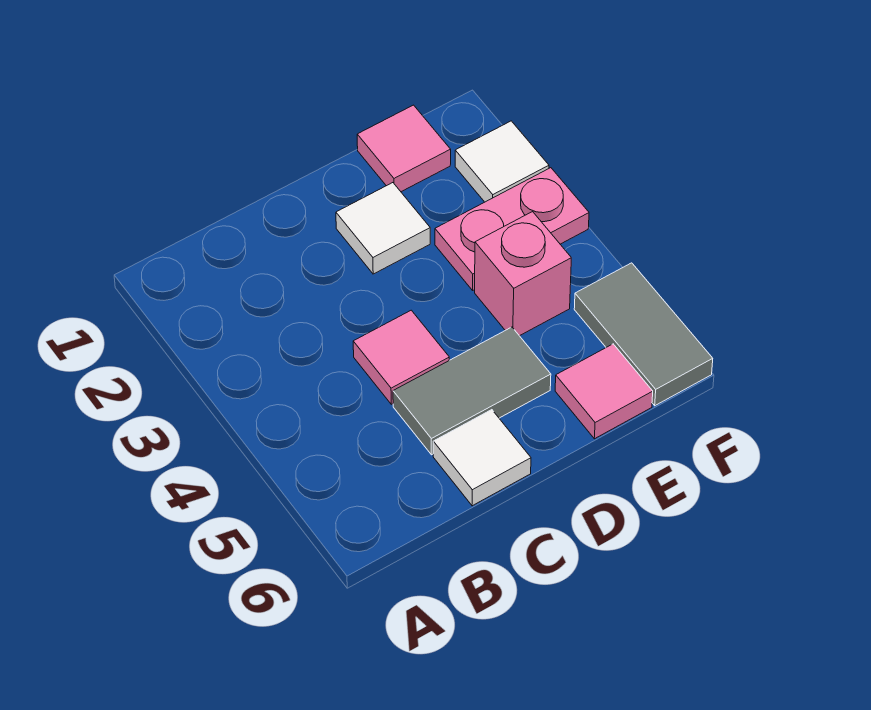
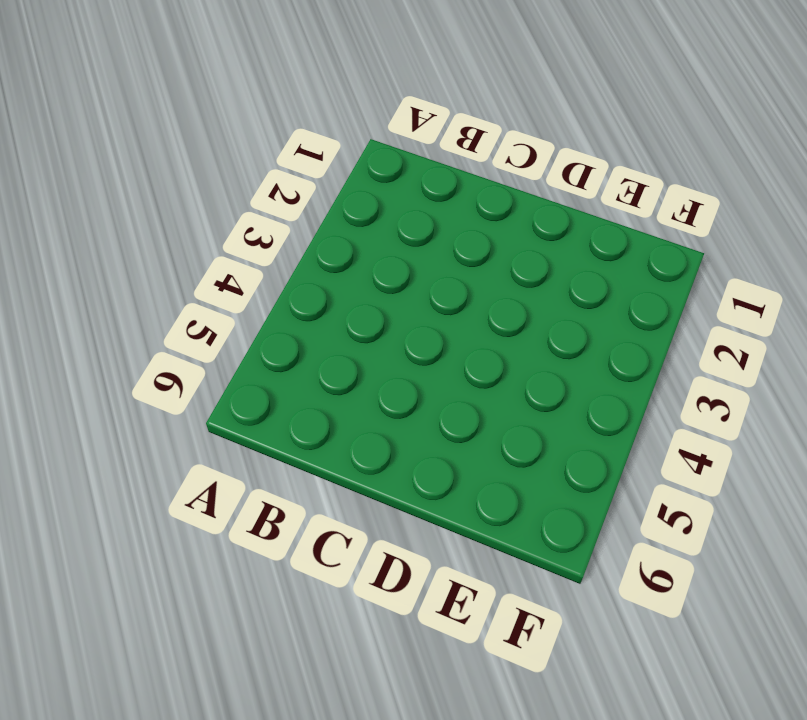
none -> pink 1x1 tile [353,310,449,404]
none -> grey 1x2 tile [393,327,551,455]

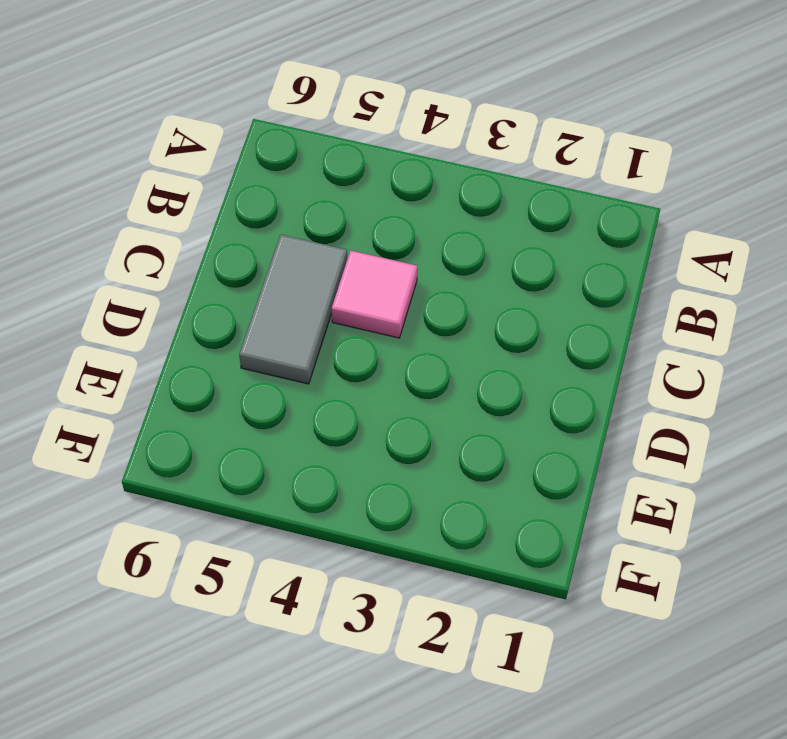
none -> white 1x1 tile [433,410,531,506]
none -> white 1x1 tile [336,183,430,274]

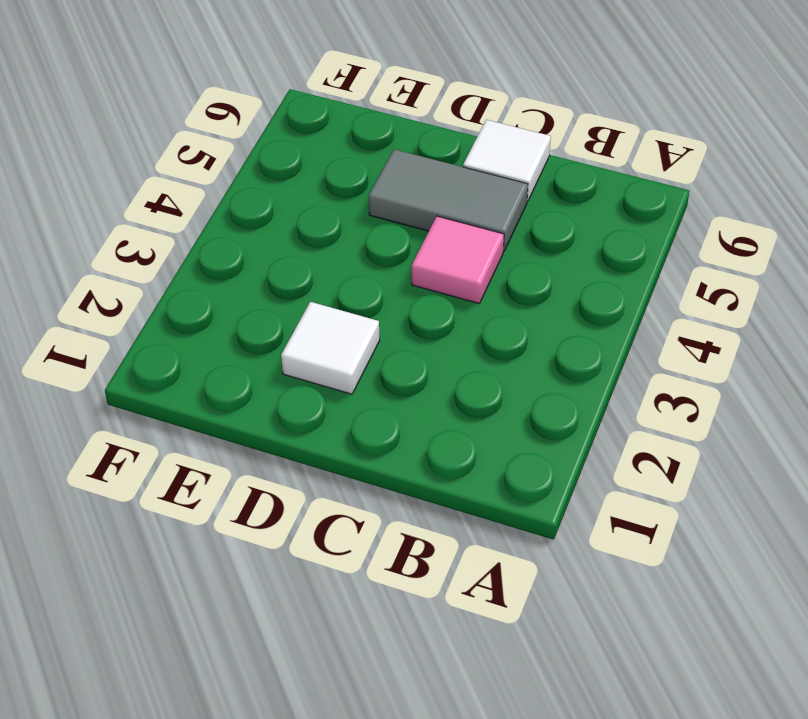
none -> pink 1x1 tile [357,105,451,192]
none -> pink 1x2 plate [435,168,589,290]

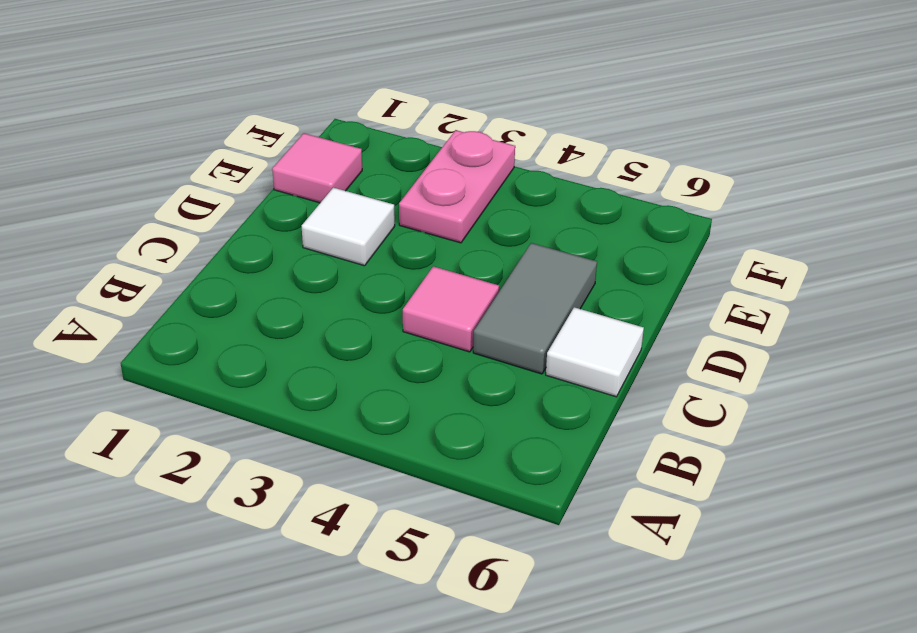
none -> pink 1x1 brick [475,212,571,336]
none -> pink 1x1 tile [555,344,653,439]

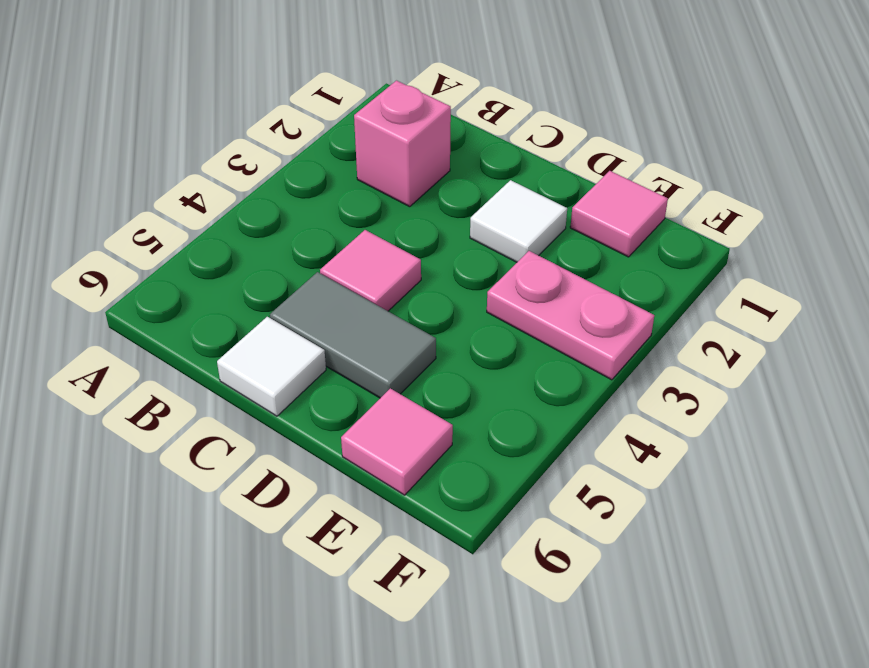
pink 1x1 brick [354,81,451,207] -> pink 1x1 brick moved to [475,212,571,336]
none -> white 1x1 tile [455,121,549,202]
none -> grey 1x2 tile [574,263,713,406]

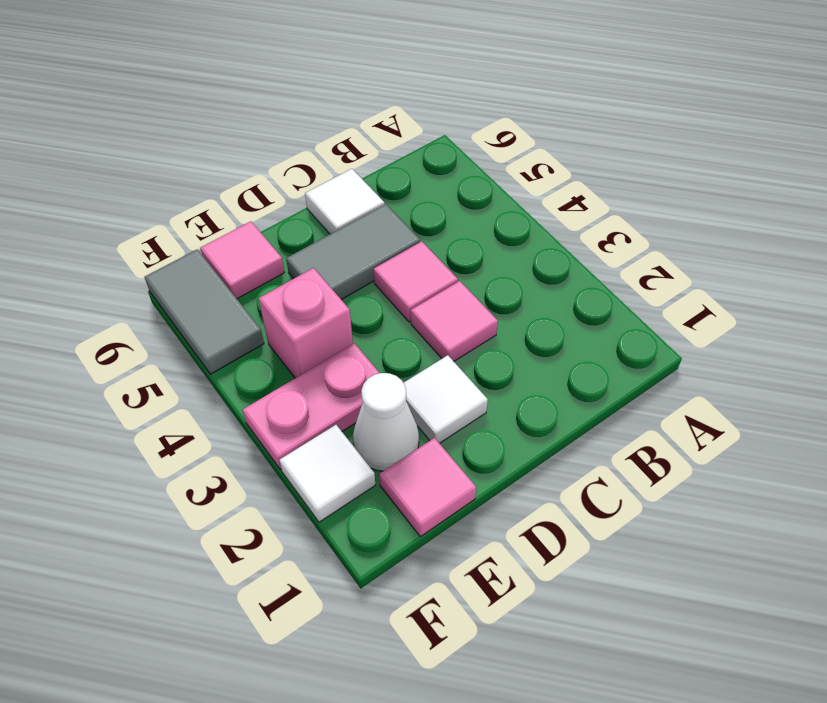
pink 1x1 tile [411,281,498,361] -> none
white 1x1 cone [353,373,419,471] -> none

